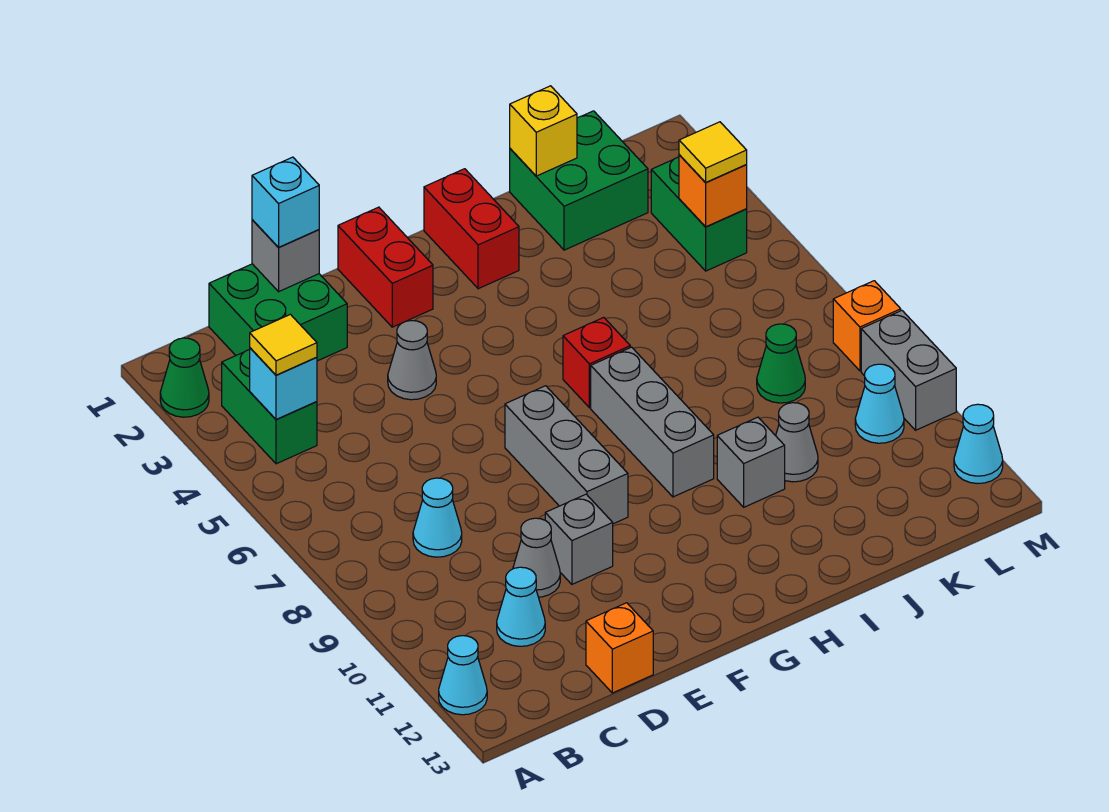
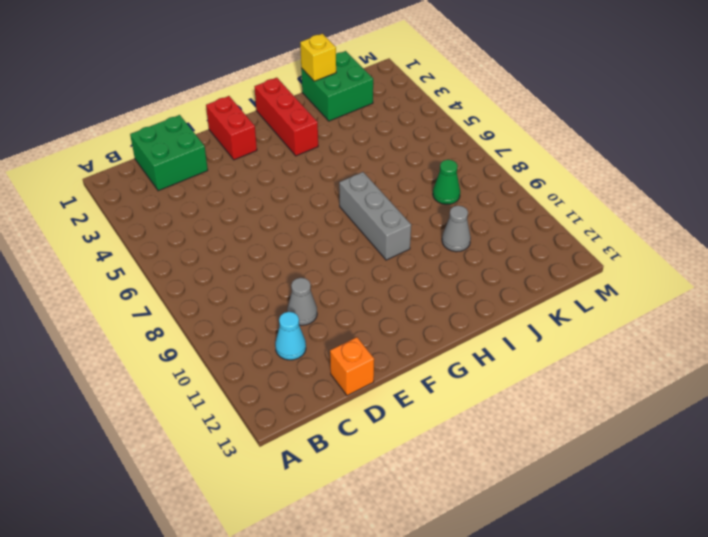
red 1x3 brick [254,78,318,156] -> red 1x2 brick [424,169,519,289]
none -> green 1x1 cone [160,338,209,417]
none -> cyan 1x1 cone [439,636,487,715]
none -> green 1x2 brick [222,349,317,464]
none -> cyan 1x1 cone [413,478,462,557]

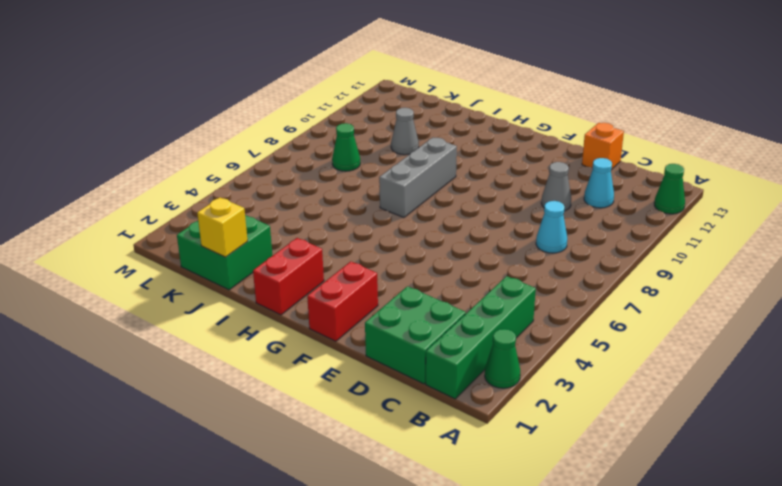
green 1x1 cone [654,164,685,214] -> cyan 1x1 cone [439,636,487,715]
green 1x4 brick [426,276,536,399] -> green 1x2 brick [222,349,317,464]
none -> grey 1x1 cone [388,321,436,400]
none -> grey 1x1 brick [545,494,613,584]
none -> grey 1x3 brick [505,386,628,524]
none -> red 1x1 brick [563,317,630,408]

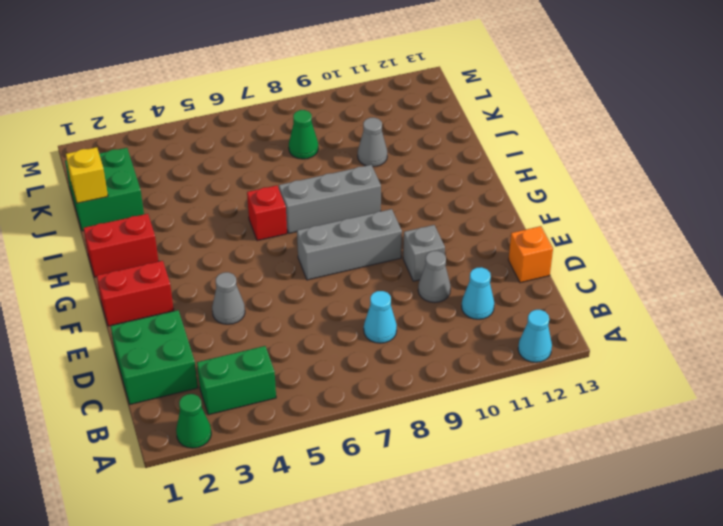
none -> grey 1x1 brick [717,417,785,507]
none -> green 1x2 brick [651,157,747,271]
none -> cyan 1x1 cone [855,364,904,443]
none -> orange 1x1 brick [833,281,901,371]

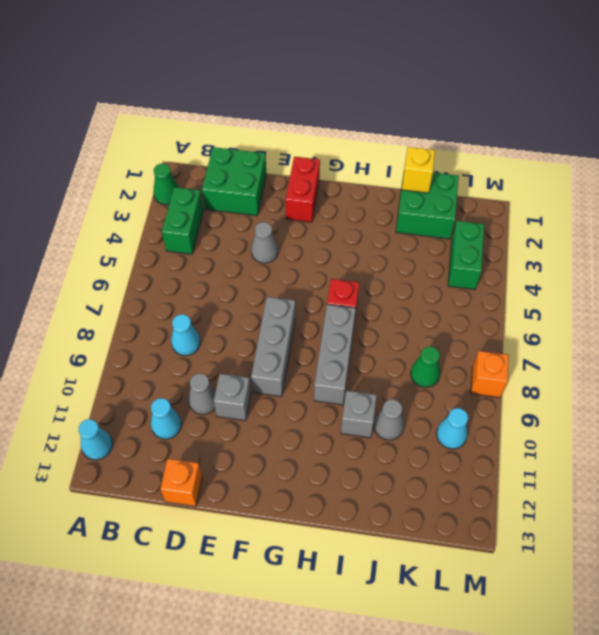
none -> red 1x2 brick [424,169,519,289]
none -> grey 1x2 brick [861,311,956,430]
none -> cyan 1x1 cone [954,404,1003,484]
none -> cyan 1x1 brick [250,348,317,419]

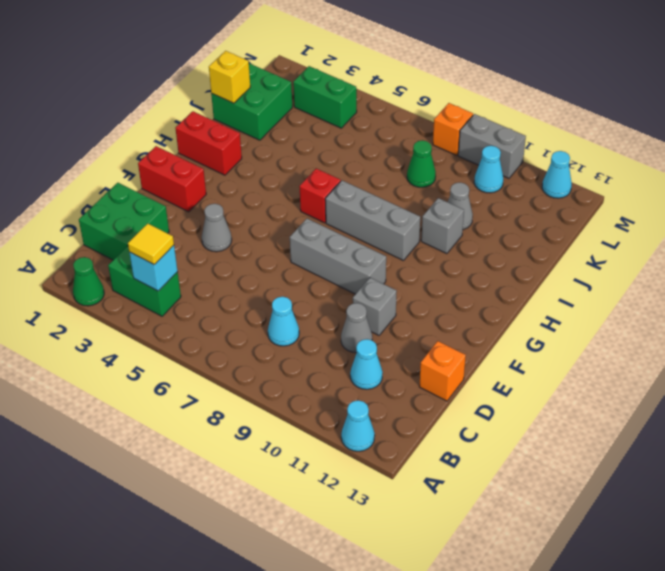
none -> grey 1x1 brick [252,220,319,292]
none -> orange 1x1 brick [679,155,747,227]
none -> cyan 1x1 brick [252,157,319,247]
none -> yellow 1x1 tile [679,122,747,183]

